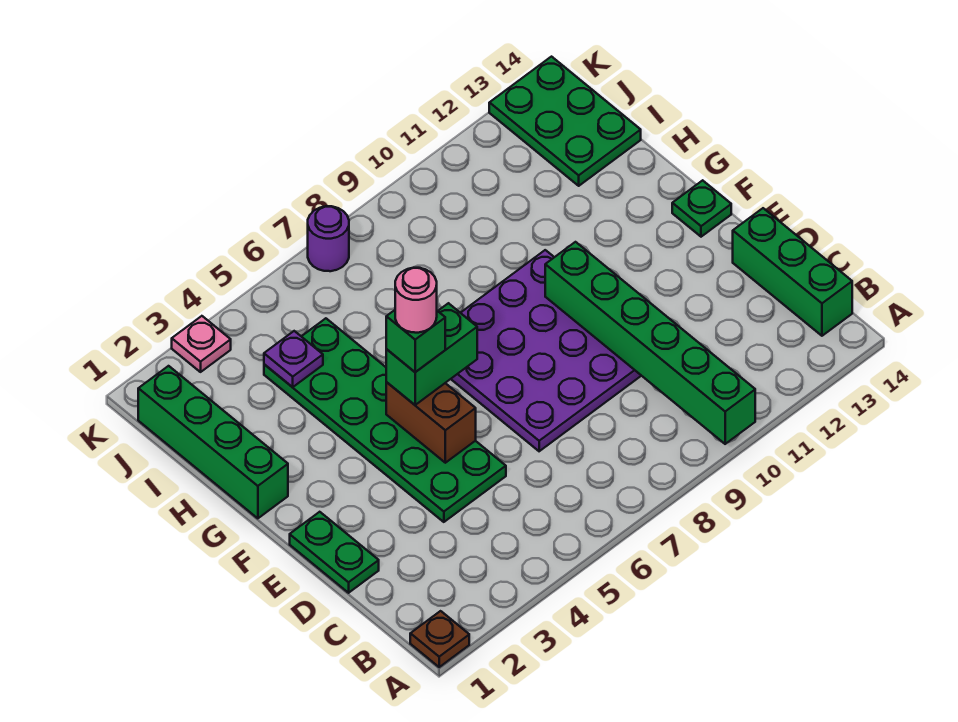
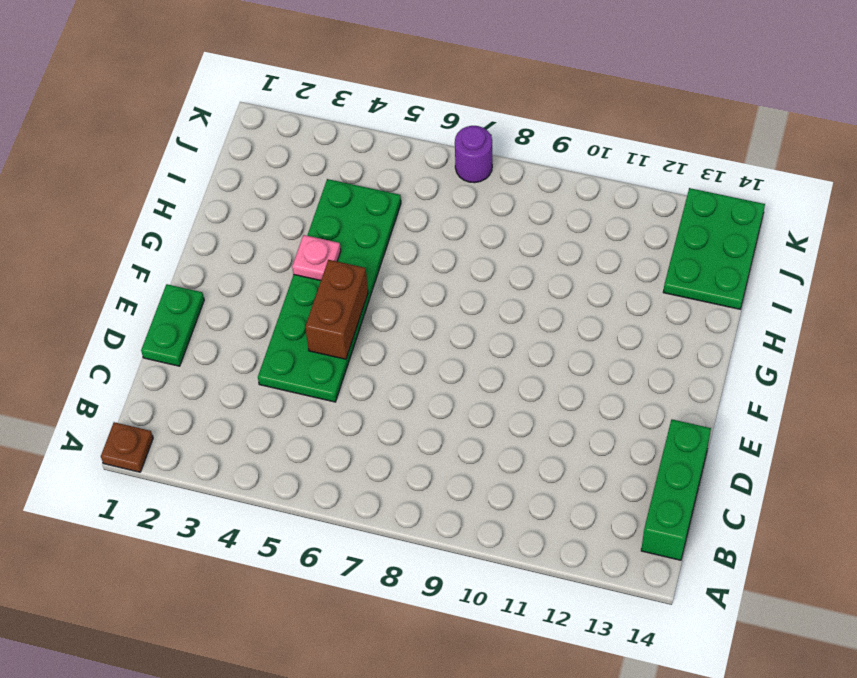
pink 1x1 plate [292,235,341,281] -> pink 1x1 plate moved to [172,316,231,372]
none -> purple 4x4 plate [451,250,641,451]
none -> green 1x1 plate [672,180,731,237]
none -> green 1x4 brick [138,366,288,518]

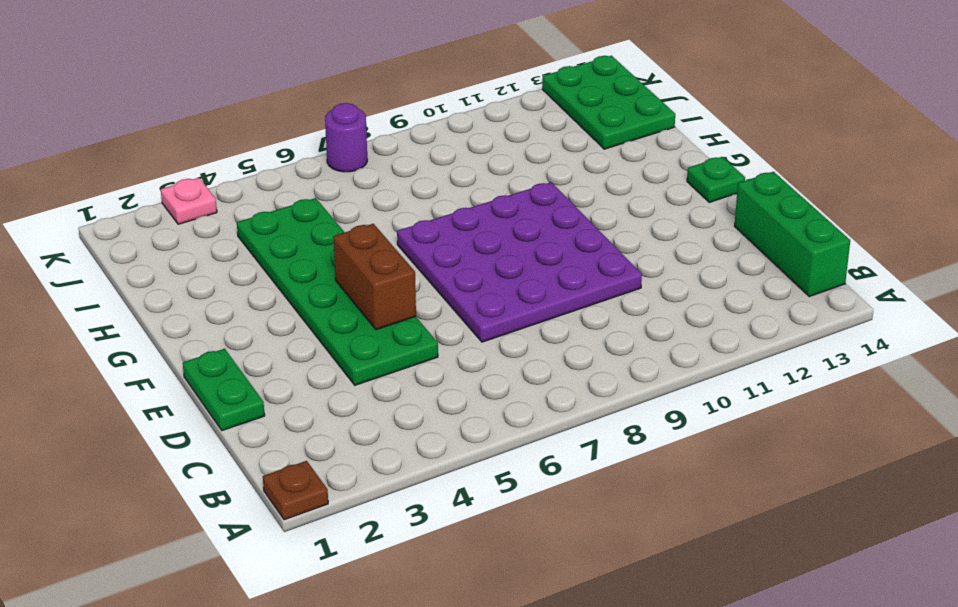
none -> green 1x4 brick [138,366,288,518]
none -> green 1x6 brick [545,242,755,444]
none -> purple 1x1 plate [264,331,323,387]

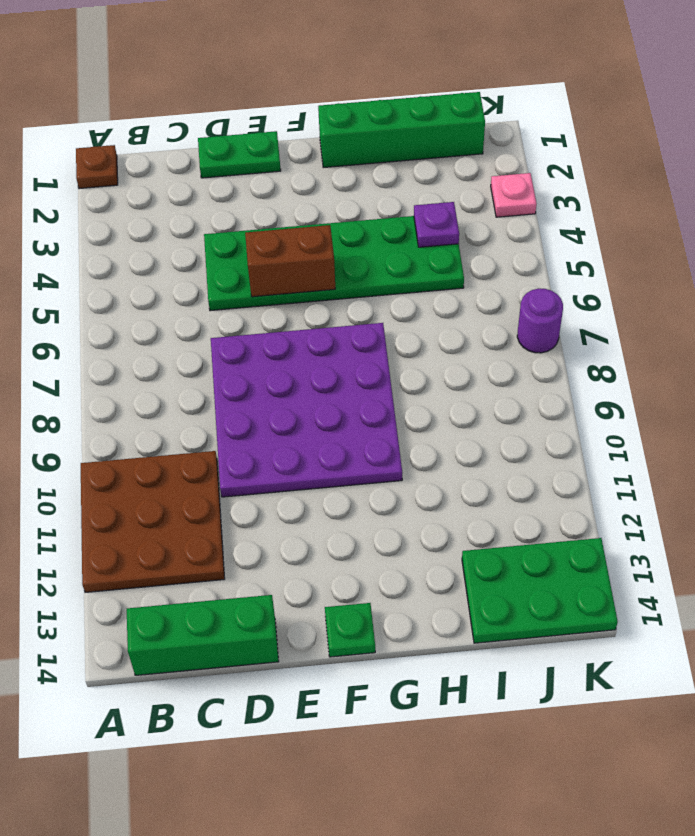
brown 3x3 plate [81,451,225,592] -> none
none -> green 1x6 brick [545,242,755,444]
none -> green 1x2 brick [386,303,477,405]
none -> green 1x1 brick [386,310,445,372]

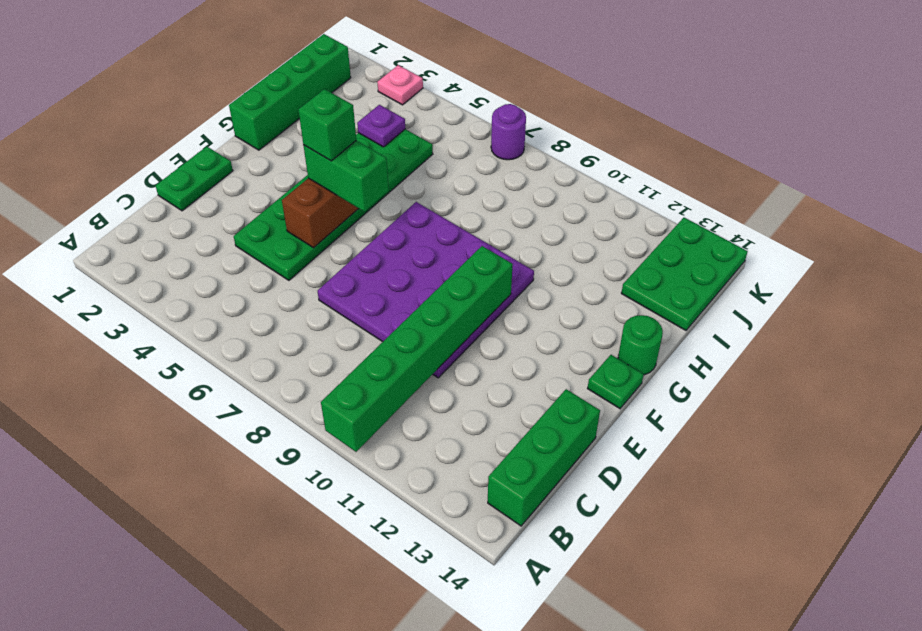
green 1x1 round brick [618,315,663,375] -> none
none -> brown 1x1 plate [410,611,469,667]
none -> pink 1x1 round brick [395,268,437,333]

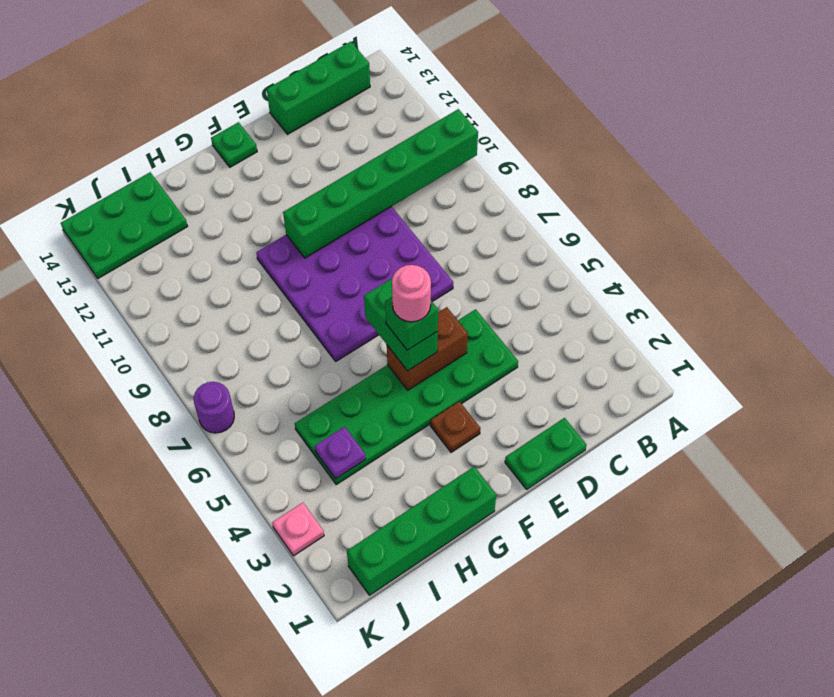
brown 1x1 plate [430,401,480,452] -> brown 1x1 plate moved to [410,611,469,667]

